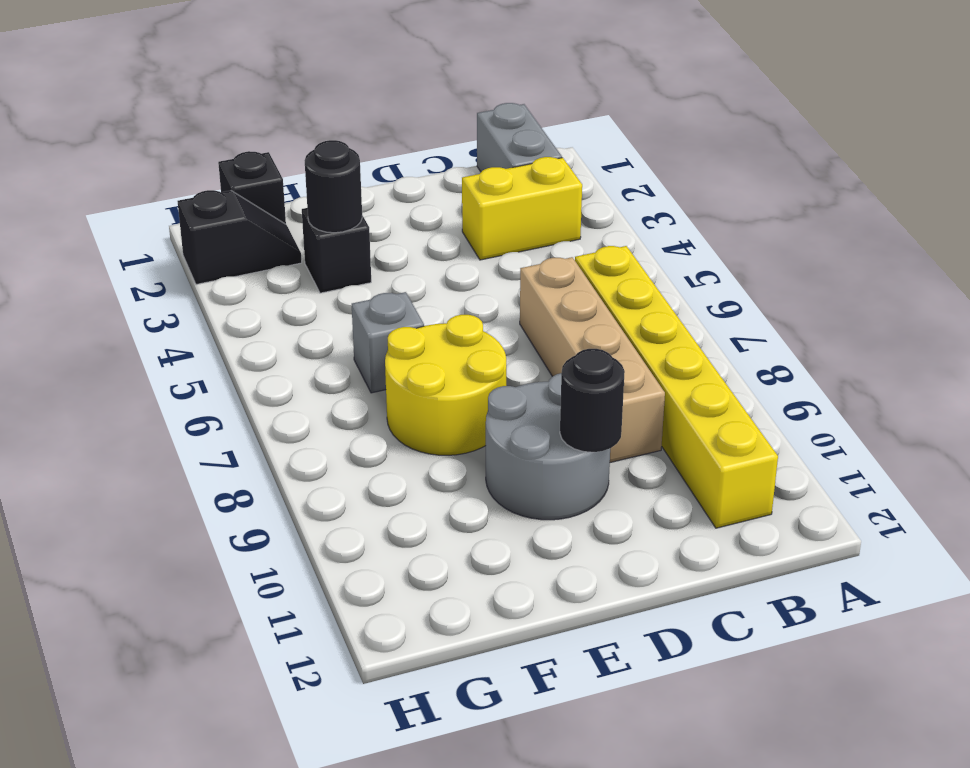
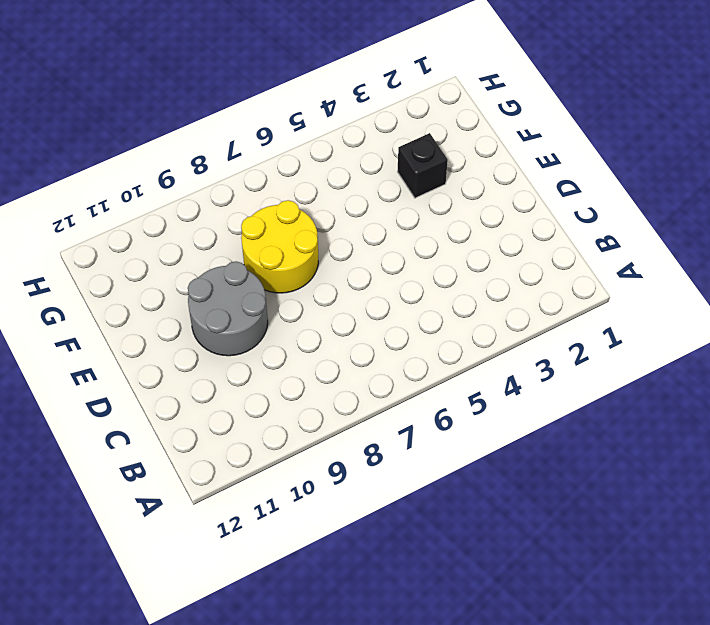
none -> grey 1x2 brick [477,103,562,172]
none -> yellow 1x2 brick [462,157,582,260]
none -> yellow 1x6 brick [575,246,778,528]

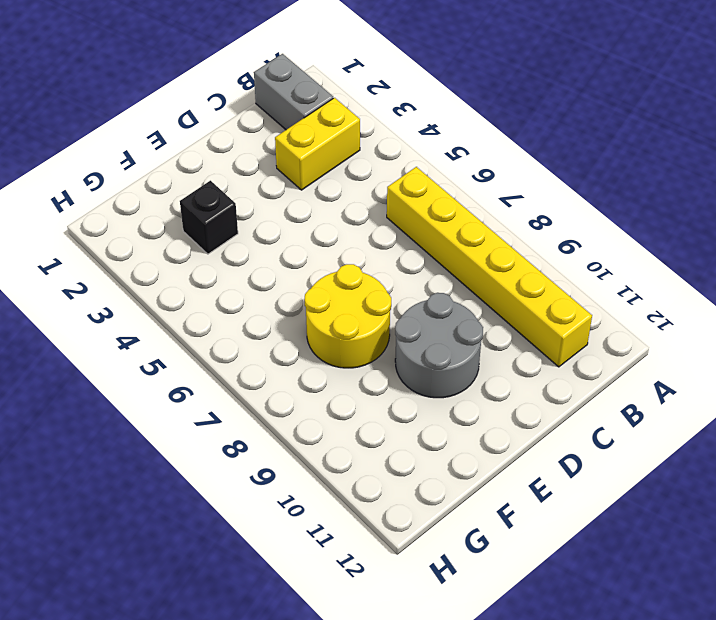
none -> tan 1x4 brick [520,257,665,462]
none -> grey 1x1 brick [352,292,424,393]
none -> black 1x1 brick [218,151,286,224]

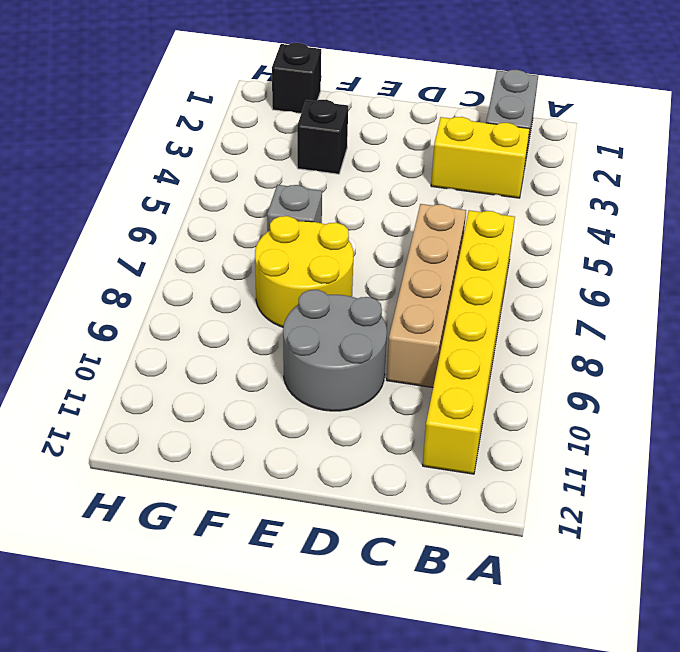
none -> black 1x2 slope [178,190,302,284]
none -> black 1x1 round brick [560,349,625,452]
none -> black 1x1 round brick [305,140,362,233]

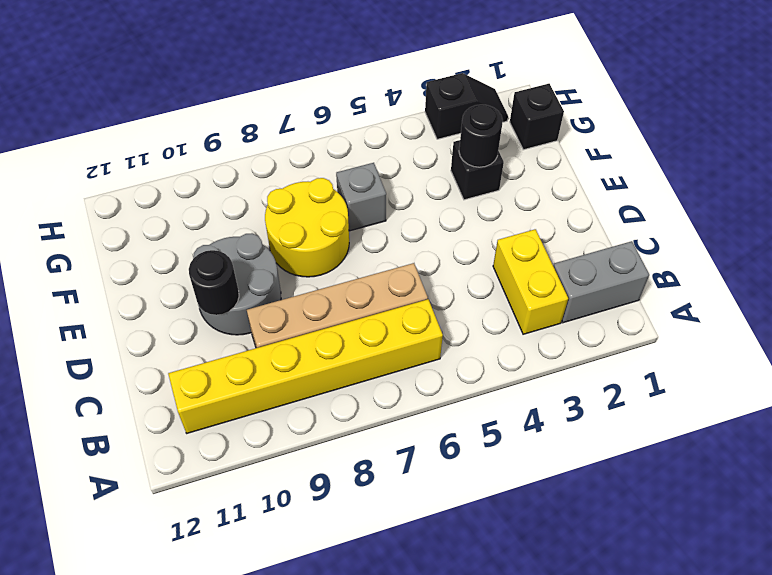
black 1x2 slope [425,73,508,139] -> black 1x2 slope turned to [178,190,302,284]

